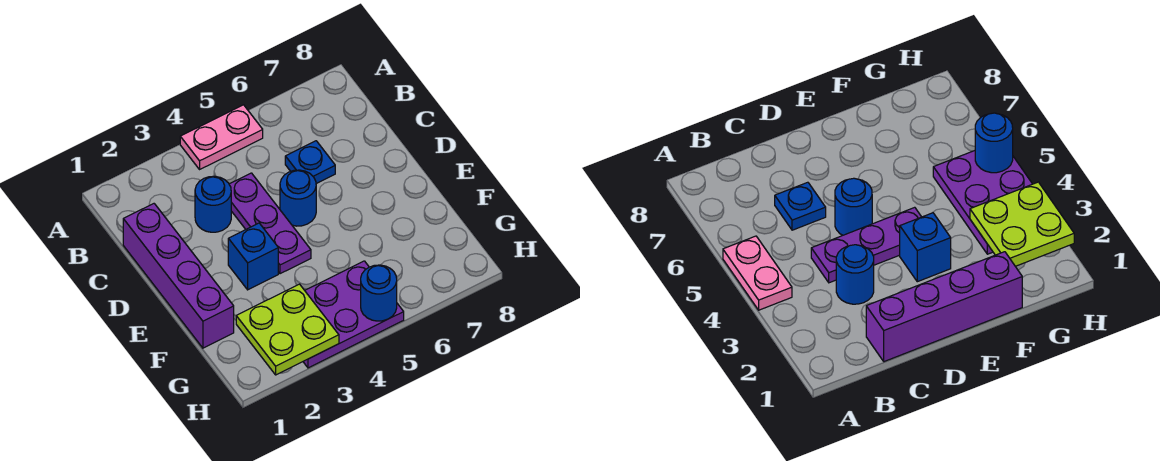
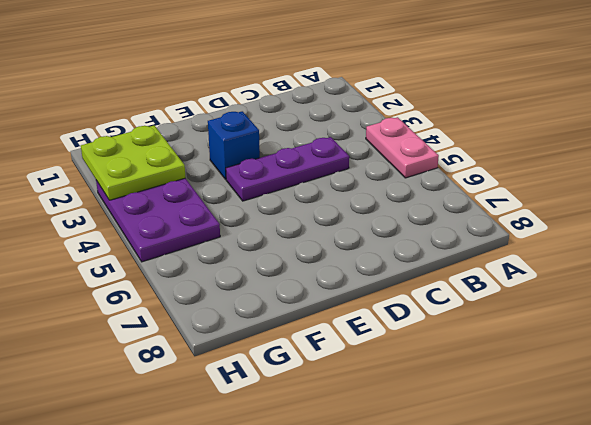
none -> purple 1x4 brick [123,204,234,348]
none -> blue 1x1 round brick [195,176,231,232]

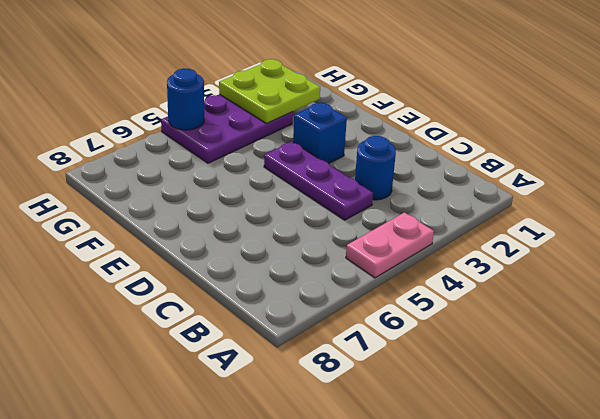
none -> purple 1x4 brick [123,204,234,348]
none -> blue 1x1 plate [285,141,335,184]

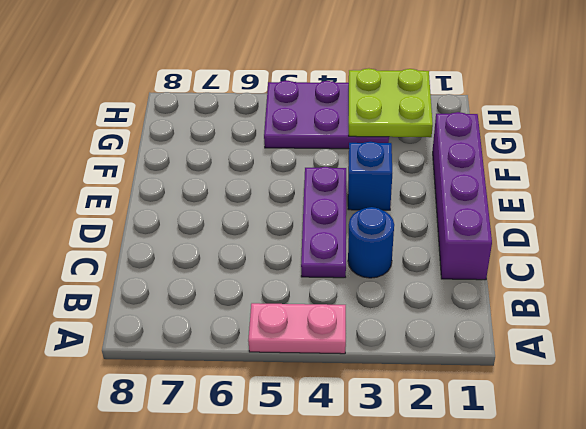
none -> blue 1x1 plate [285,141,335,184]
none -> blue 1x1 round brick [280,170,316,226]

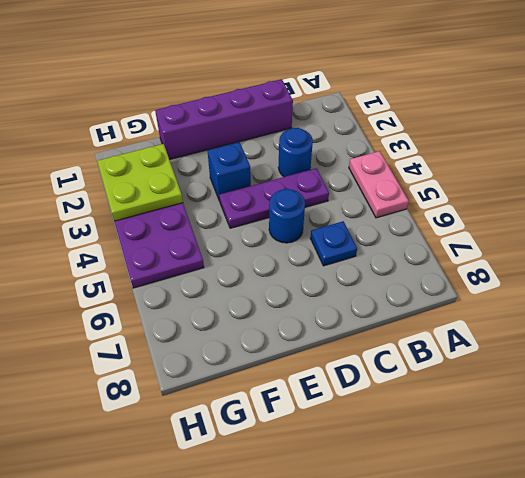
none -> blue 1x1 round brick [361,265,397,321]

